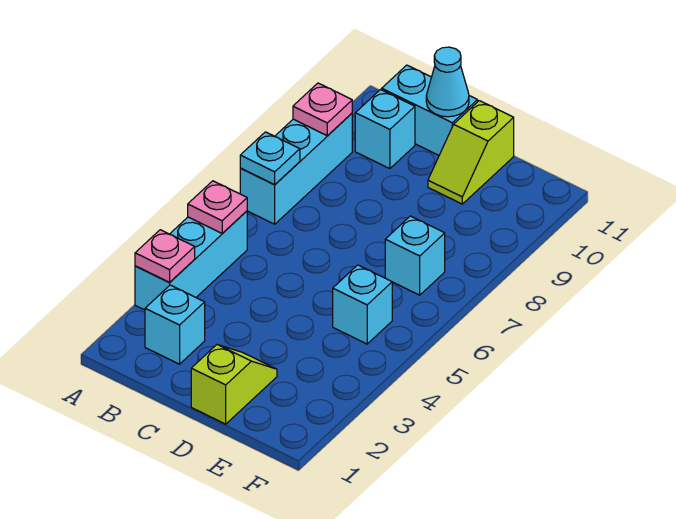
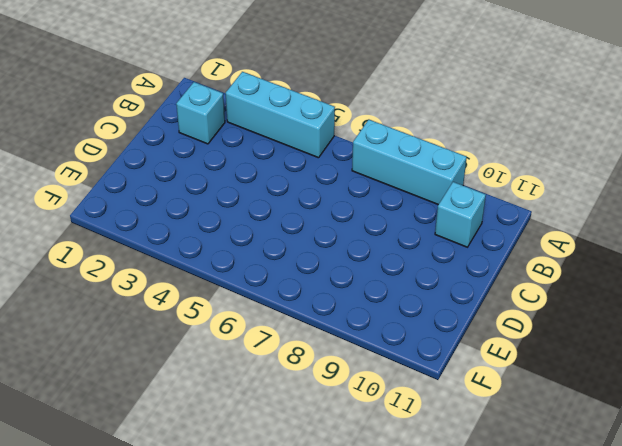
none -> cyan 1x2 brick [382,65,478,155]
none -> lime 1x2 slope [191,345,277,424]
none -> lime 1x2 slope [428,101,514,204]

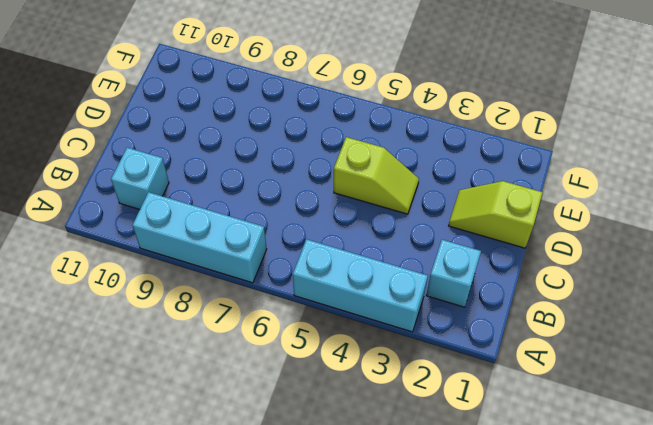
lime 1x2 slope [334,137,419,214] -> lime 1x2 slope moved to [428,101,514,204]
none -> cyan 1x2 brick [382,65,478,155]
none -> cyan 1x1 brick [333,265,392,344]
none -> cyan 1x1 brick [385,216,445,295]

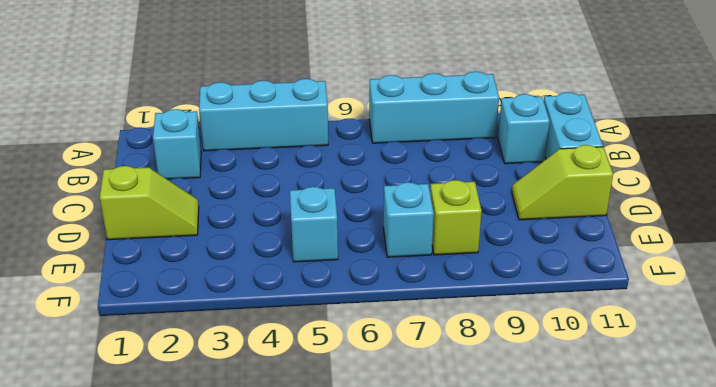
lime 1x1 brick [430,180,481,255] -> none
none -> pink 1x1 plate [135,230,195,283]
none -> pink 1x1 plate [188,181,247,233]
none -> cyan 1x1 plate [240,132,300,184]

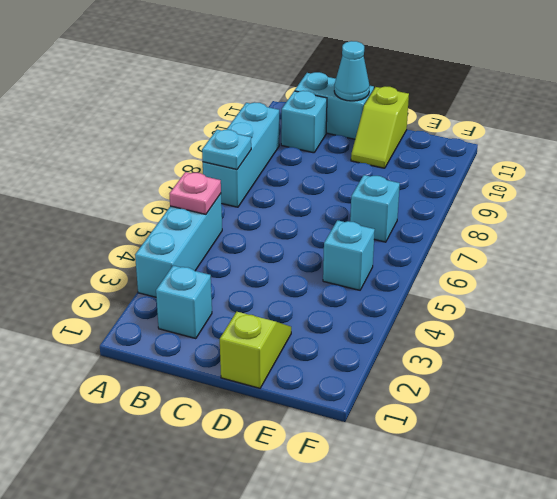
none -> pink 1x1 plate [135,230,195,283]
none -> pink 1x1 plate [293,83,352,135]

